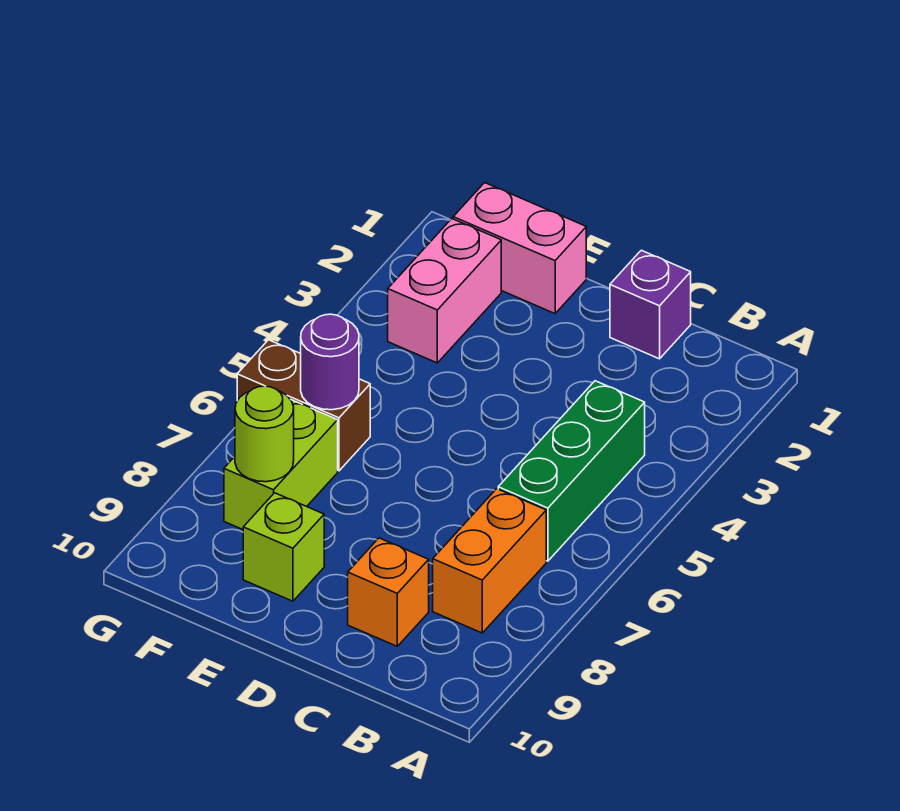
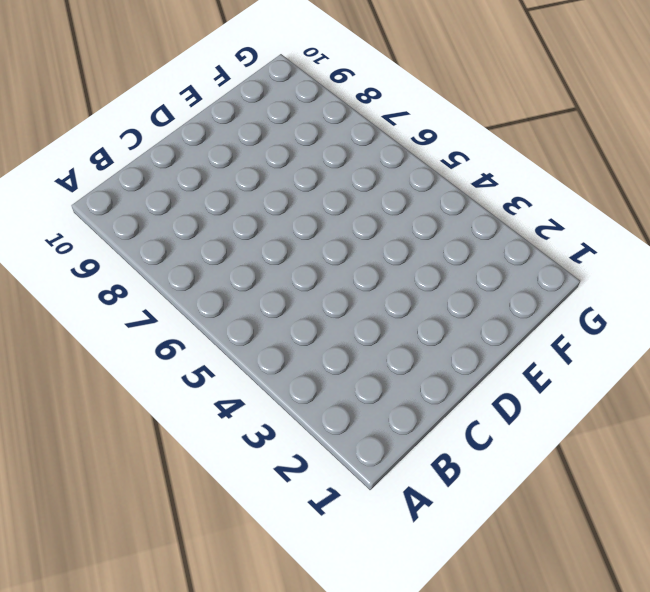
none -> green 1x3 brick [498,381,645,561]
none -> orange 1x2 brick [433,489,546,633]

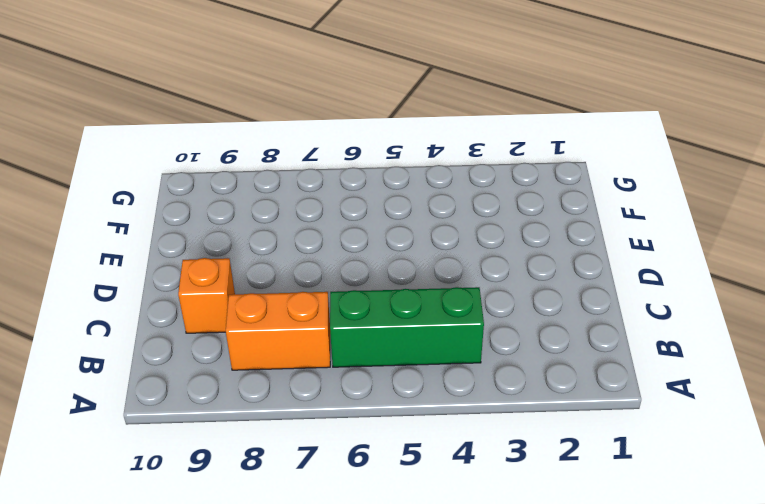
none -> purple 1x1 brick [610,250,691,359]
none -> pink 1x2 brick [453,183,586,314]

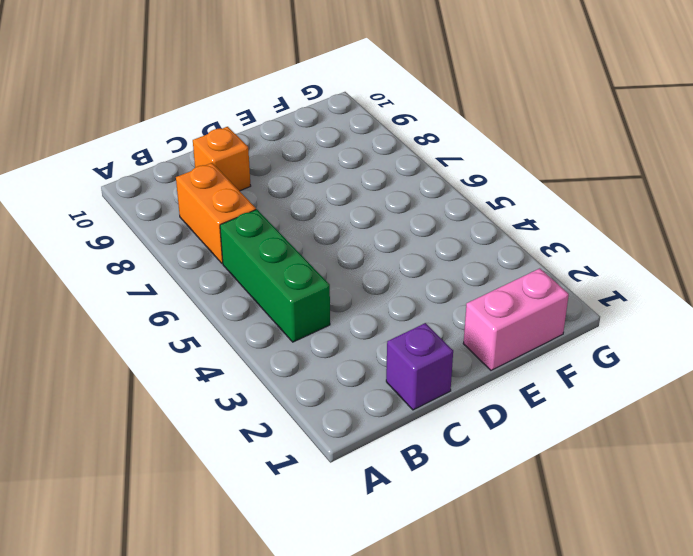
none -> lime 1x1 brick [243,493,324,601]
none -> pink 1x2 brick [388,219,501,363]

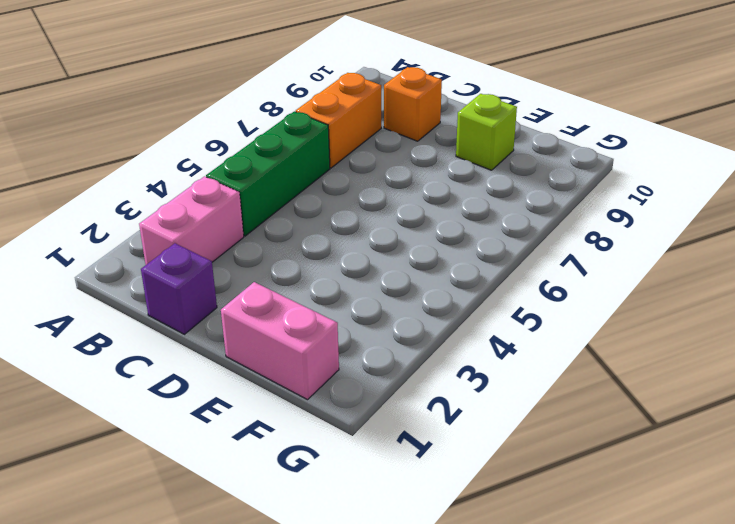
pink 1x2 brick [139,176,244,265] -> pink 1x2 brick moved to [388,219,501,363]
none -> brown 1x2 brick [237,340,370,471]
none -> lime 1x2 brick [224,399,338,530]

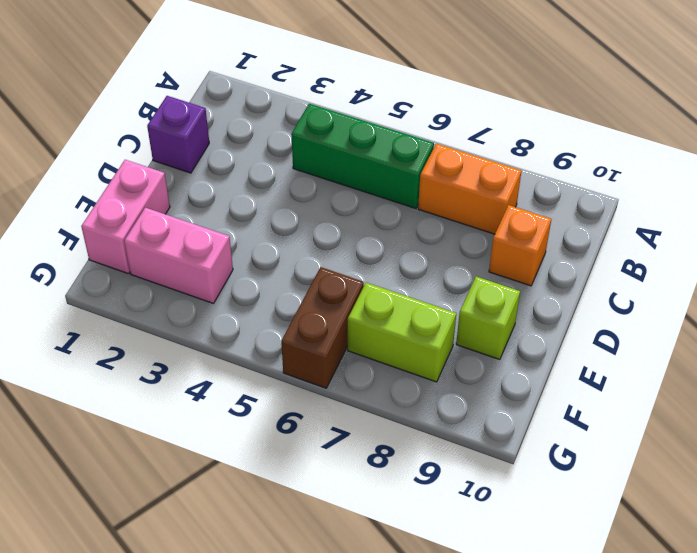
none -> purple 1x1 round brick [301,314,359,410]
none -> lime 1x1 round brick [235,386,294,482]

